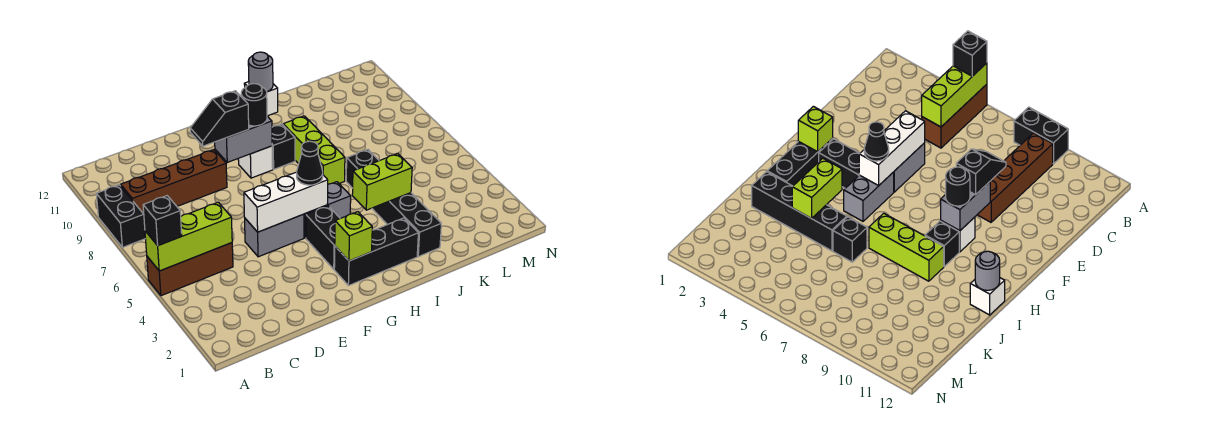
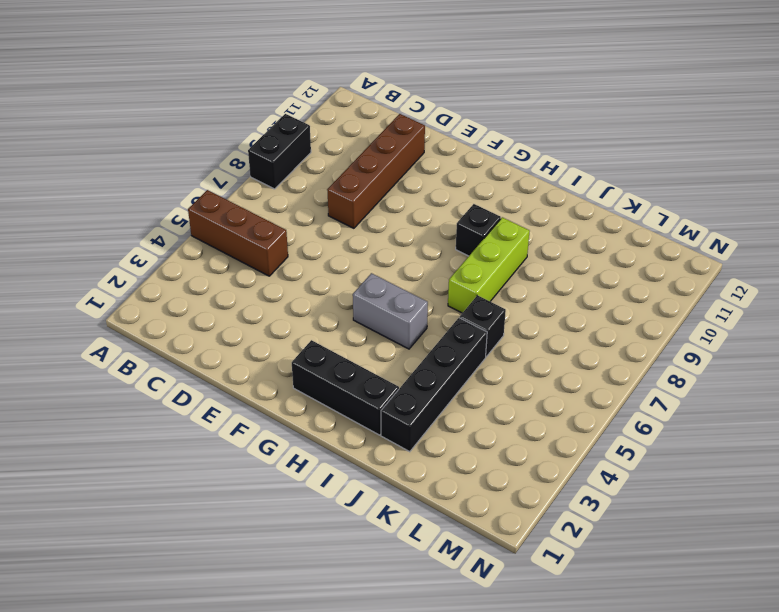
brown 1x4 brick [327,114,425,228] -> brown 1x4 brick turned to [121,150,227,214]
none -> grey 1x2 brick [245,214,304,257]
none -> black 1x2 brick [306,206,340,269]
none -> white 1x1 brick [238,146,273,178]

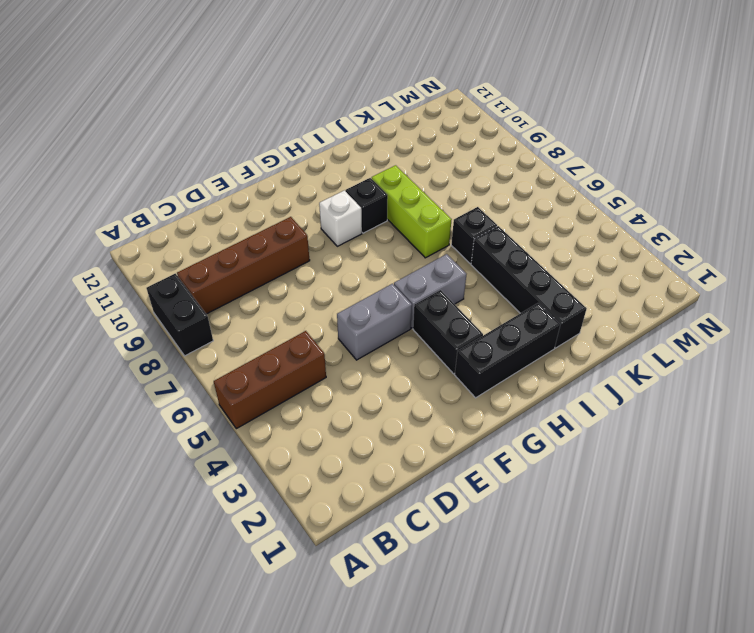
none -> white 1x1 brick [244,82,278,116]
none -> lime 1x3 brick [145,202,232,271]
none -> white 1x3 brick [244,172,328,232]

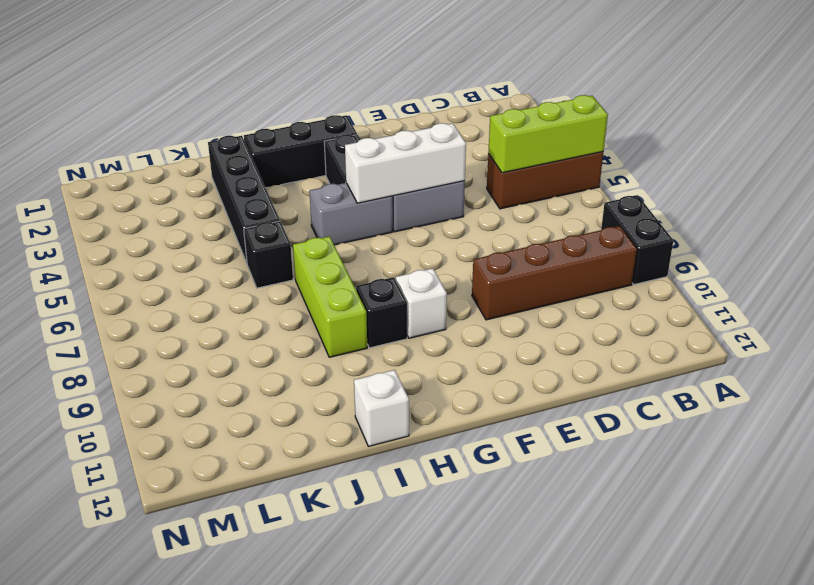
none -> grey 1x2 brick [215,116,272,162]
none -> lime 1x1 brick [335,212,372,261]
none -> lime 1x2 brick [352,153,412,210]

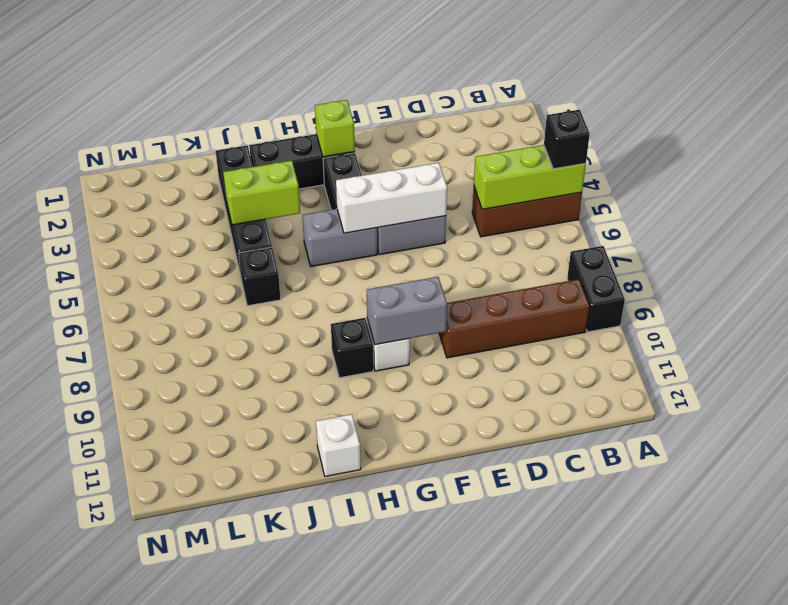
none -> lime 1x3 brick [283,116,345,184]
none -> grey 1x1 round brick [248,52,273,92]
none -> black 1x2 slope [190,91,249,146]

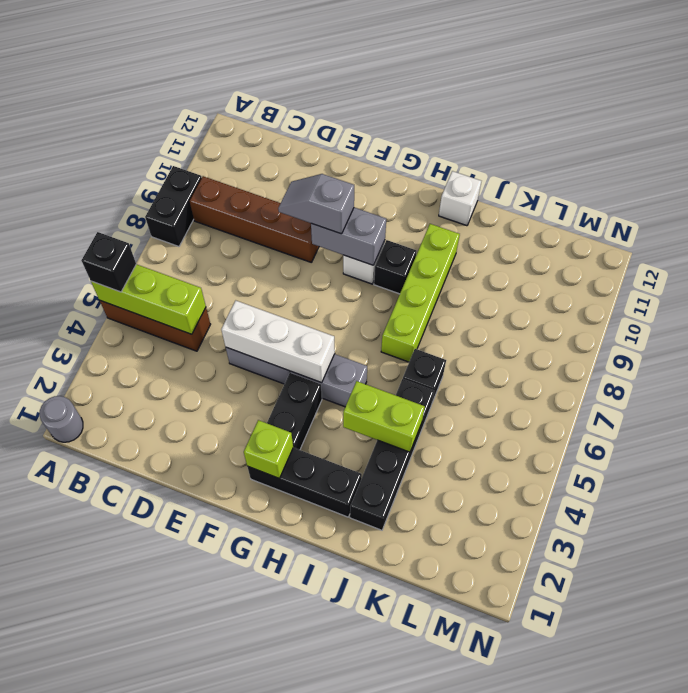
grey 1x1 round brick [40,396,83,442] -> grey 1x1 round brick moved to [248,52,273,92]
grey 1x2 slope [278,174,354,234] -> black 1x2 slope [190,91,249,146]
lime 1x4 brick [381,224,460,362] -> lime 1x3 brick [283,116,345,184]
none -> black 1x1 cone [297,141,323,185]
none -> black 1x1 round brick [241,84,267,126]

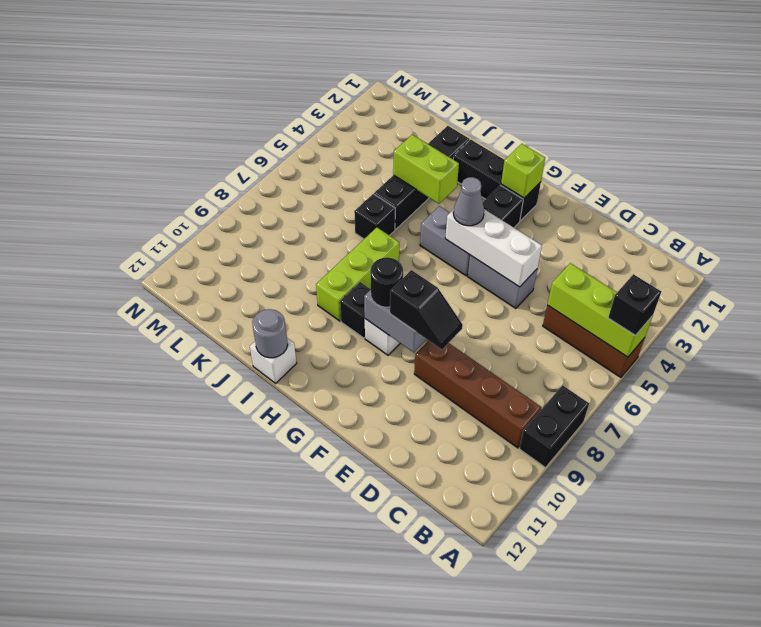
grey 1x1 cone [453,177,484,226] -> black 1x1 cone [297,141,323,185]

